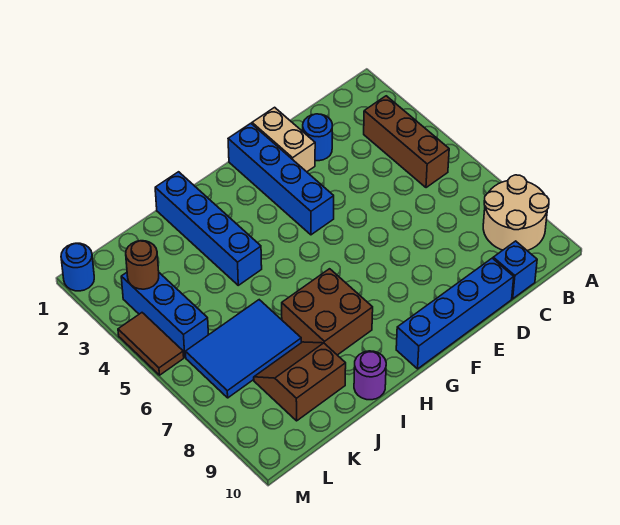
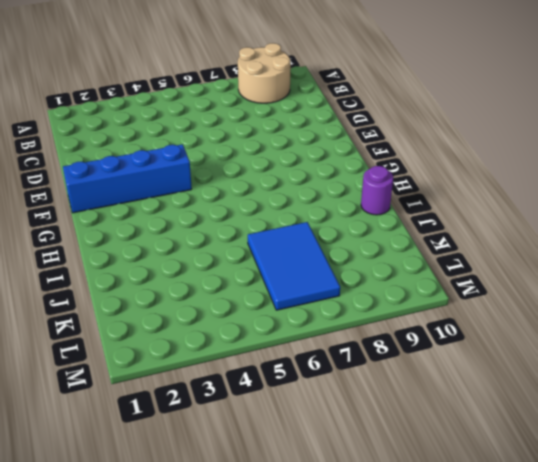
none -> brown 1x3 brick [364,96,449,188]
none -> blue 1x1 brick [493,241,537,299]
none -> blue 1x1 round brick [303,114,332,161]

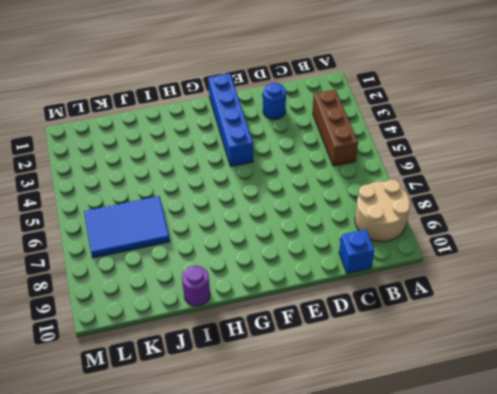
none -> blue 1x4 brick [396,258,514,369]
none -> tan 1x2 brick [252,107,315,172]
none -> brown 2x2 brick [282,269,373,355]

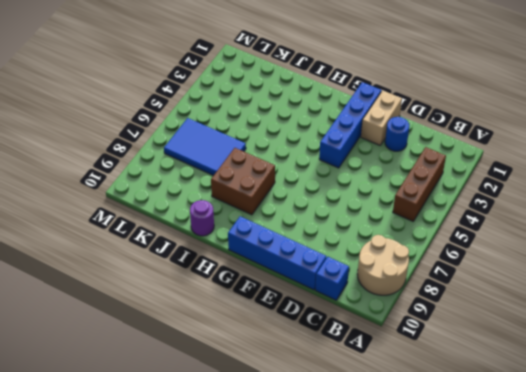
none -> blue 1x4 brick [155,172,262,285]
none -> brown 2x2 slope [254,342,346,421]
none -> blue 1x3 brick [121,273,208,357]

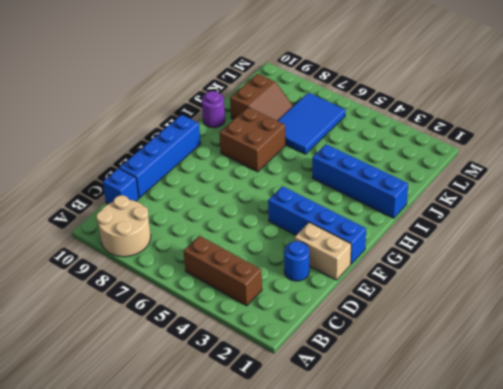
none -> blue 1x3 brick [121,273,208,357]
none -> blue 1x1 round brick [61,243,94,291]
none -> brown 1x2 tile [118,313,184,375]

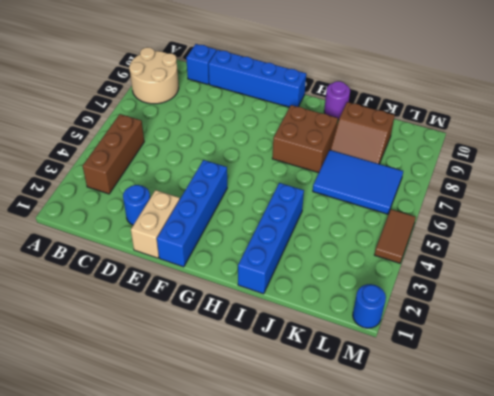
none -> blue 1x3 brick [121,273,208,357]
none -> brown 1x1 round brick [126,241,159,289]

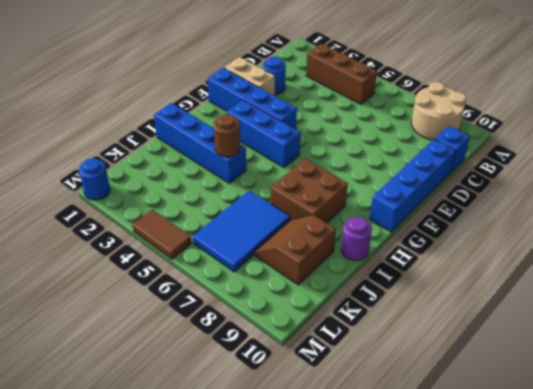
blue 1x3 brick [227,100,301,168] -> blue 1x3 brick moved to [121,273,208,357]
brown 1x1 round brick [214,114,240,157] -> brown 1x1 round brick moved to [126,241,159,289]

